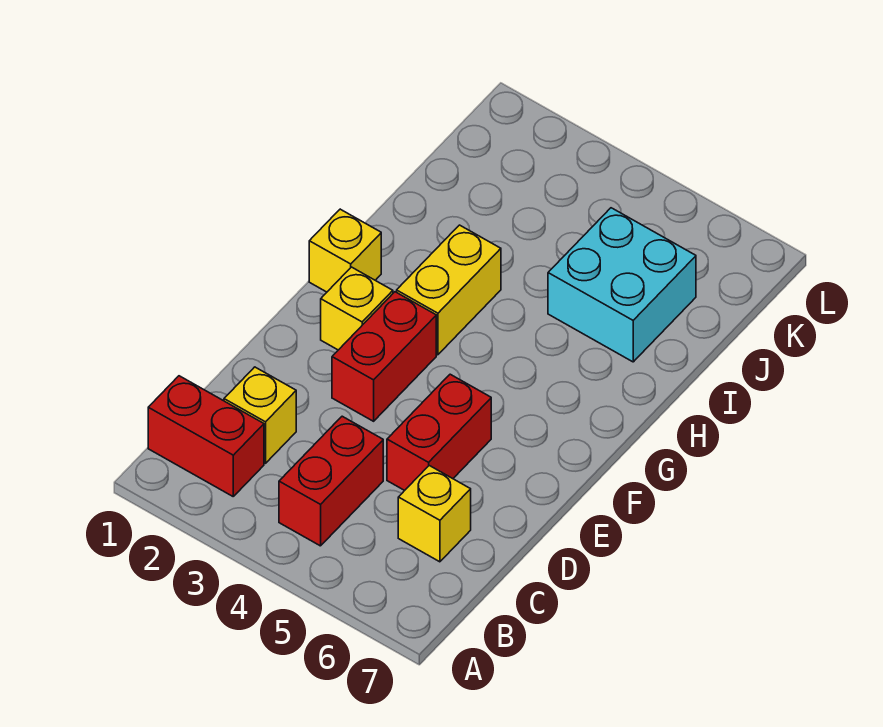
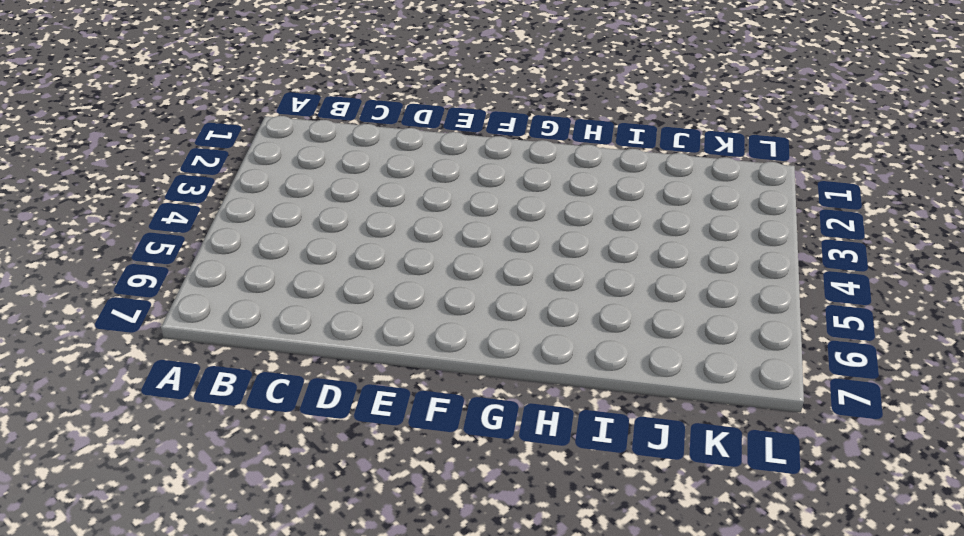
none -> red 1x2 brick [148,376,264,496]
none -> red 1x2 brick [279,416,383,546]

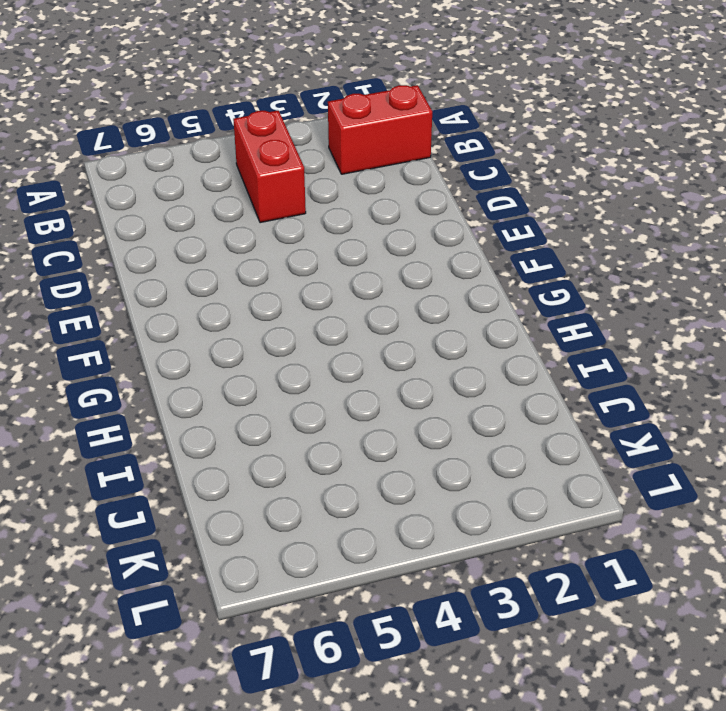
none -> yellow 1x1 brick [224,367,296,463]
none -> yellow 1x1 brick [398,466,471,562]

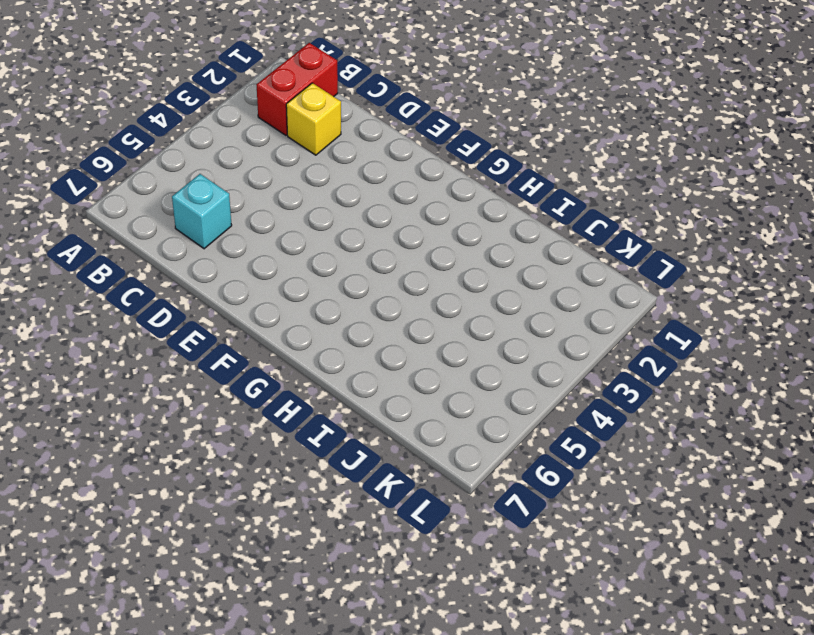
cyan 1x1 brick [172,174,232,249] -> yellow 1x1 brick [398,466,471,562]
none -> red 1x2 brick [279,416,383,546]
none -> red 1x2 brick [387,374,491,490]

